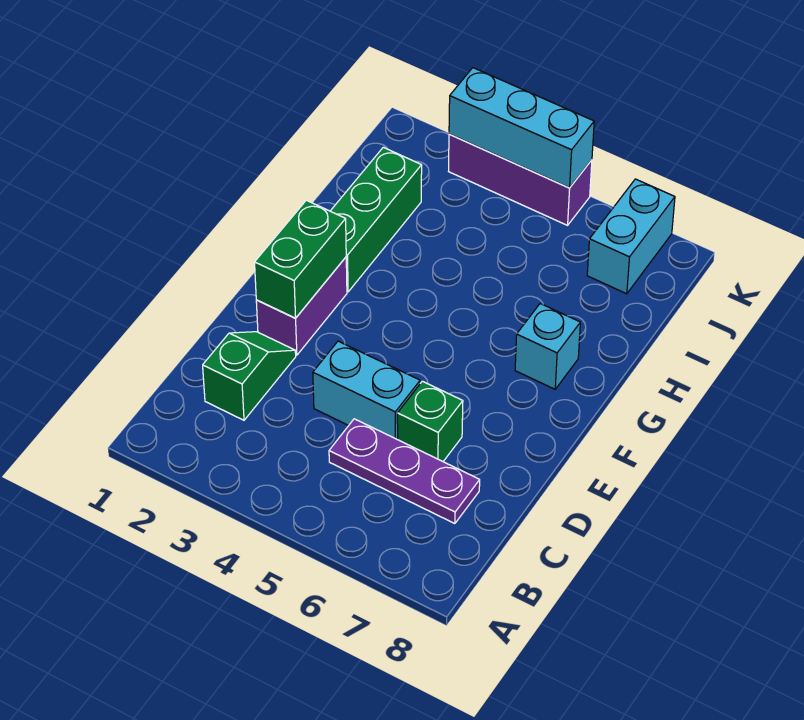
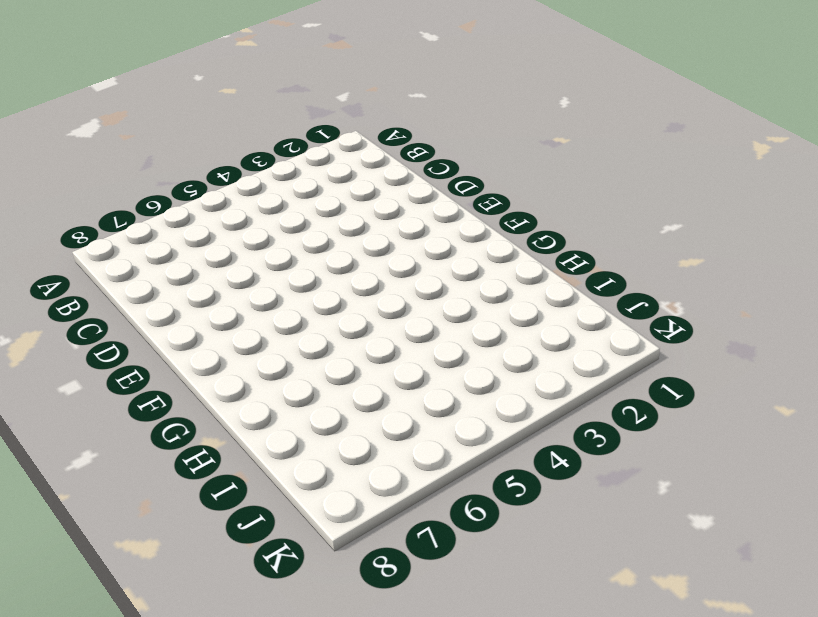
none -> green 1x2 slope [203,332,296,420]
none -> purple 1x3 plate [329,419,480,524]

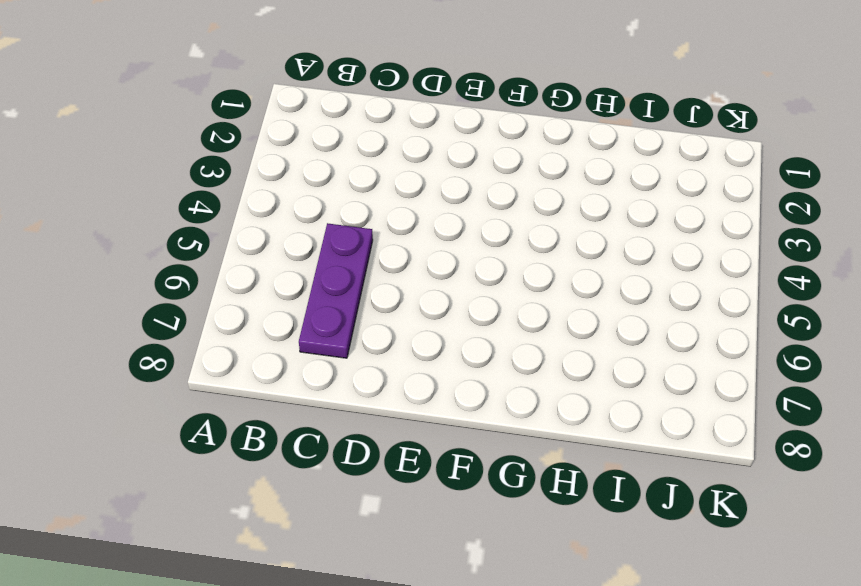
none -> green 1x2 slope [203,332,296,420]
none -> cyan 1x2 brick [313,341,420,440]

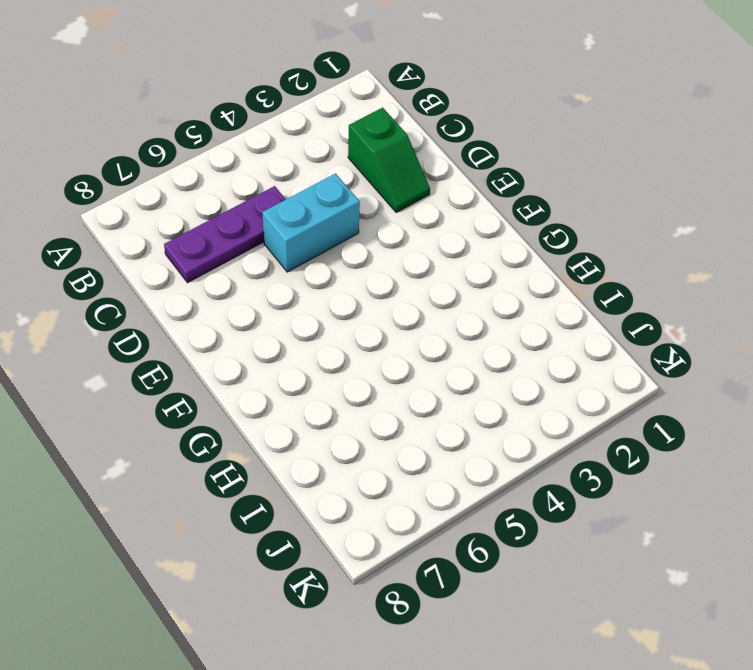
none -> green 1x1 brick [397,381,463,461]
none -> purple 1x2 brick [256,257,347,355]

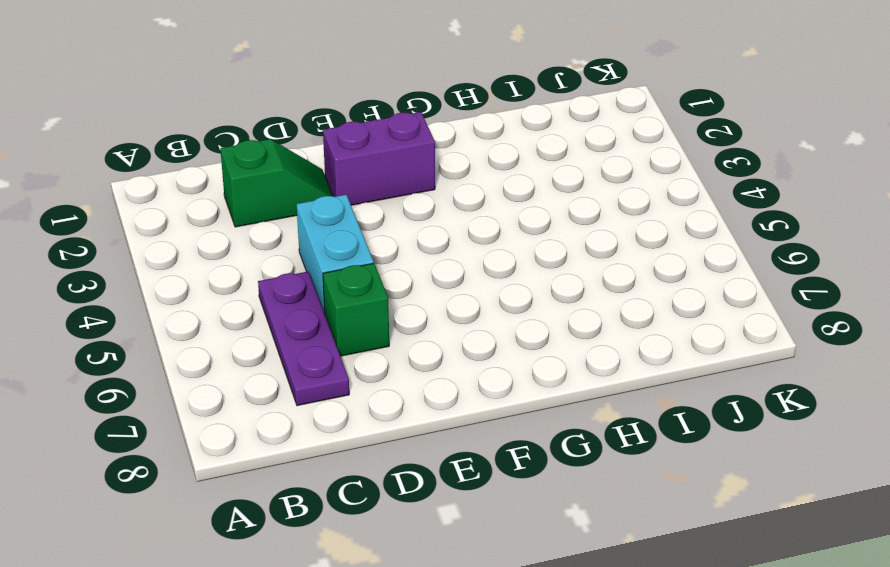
none -> green 1x3 brick [331,147,422,292]
none -> cyan 1x1 brick [515,304,580,389]

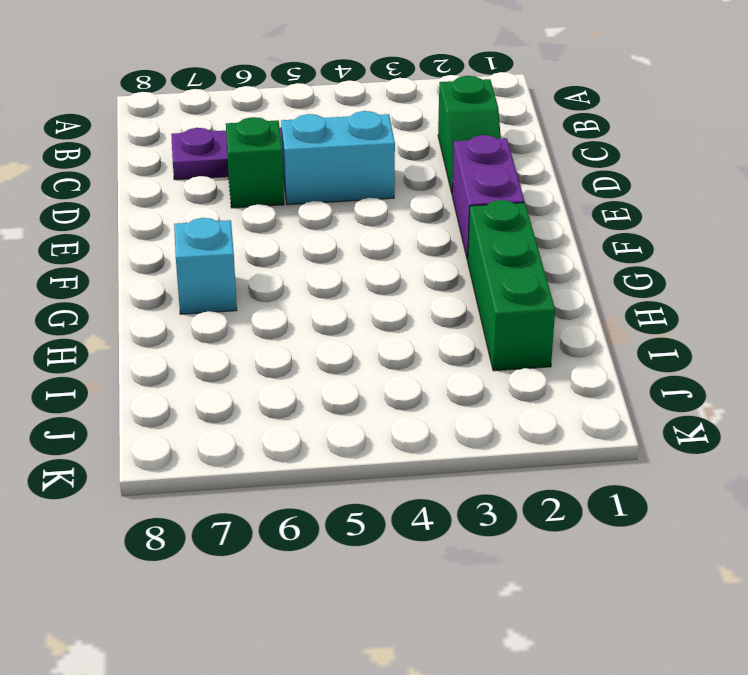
none -> cyan 1x2 brick [587,179,675,294]
none -> purple 1x3 brick [449,134,592,225]

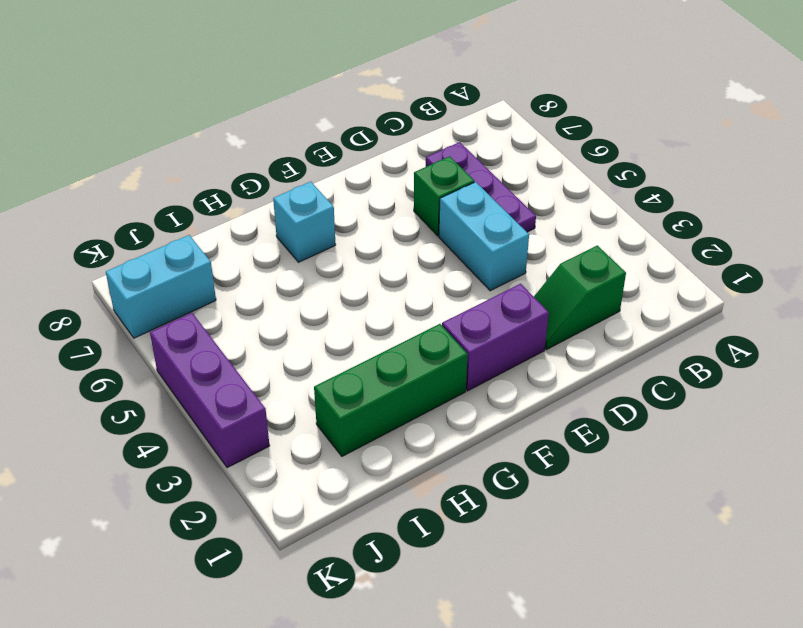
none -> green 1x2 brick [255,200,346,318]
none -> cyan 1x3 brick [449,68,594,188]

